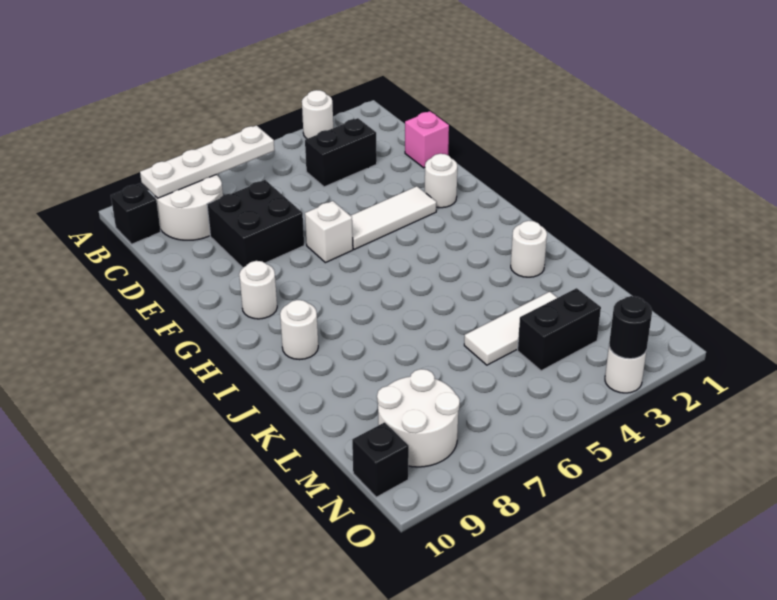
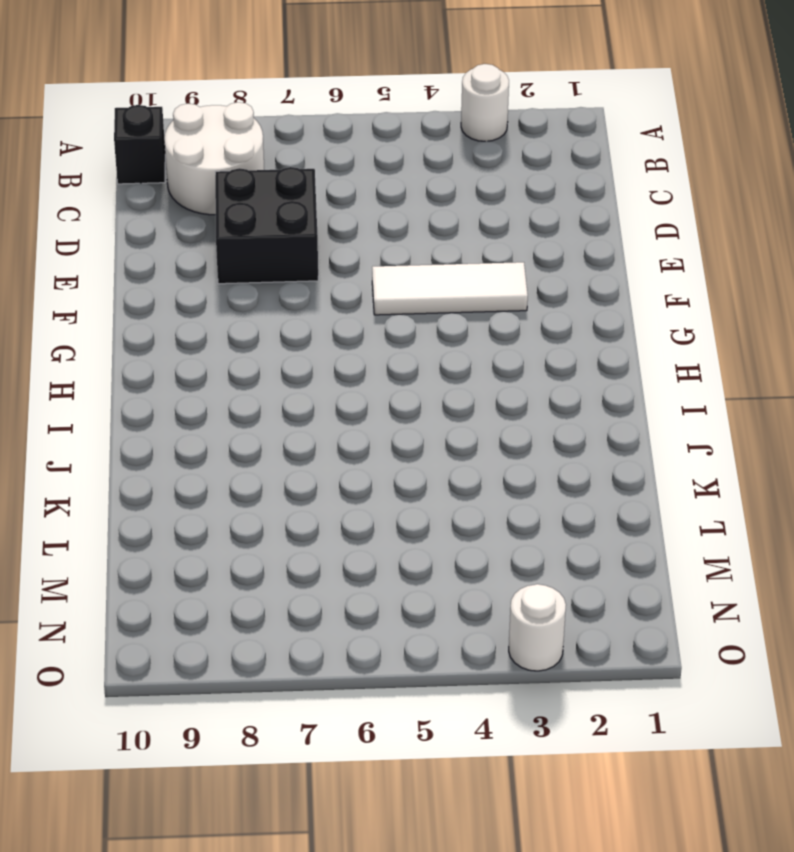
none -> black 1x2 brick [305,118,377,187]
none -> pink 1x1 brick [405,111,449,168]
none -> white 1x1 round brick [425,154,457,208]

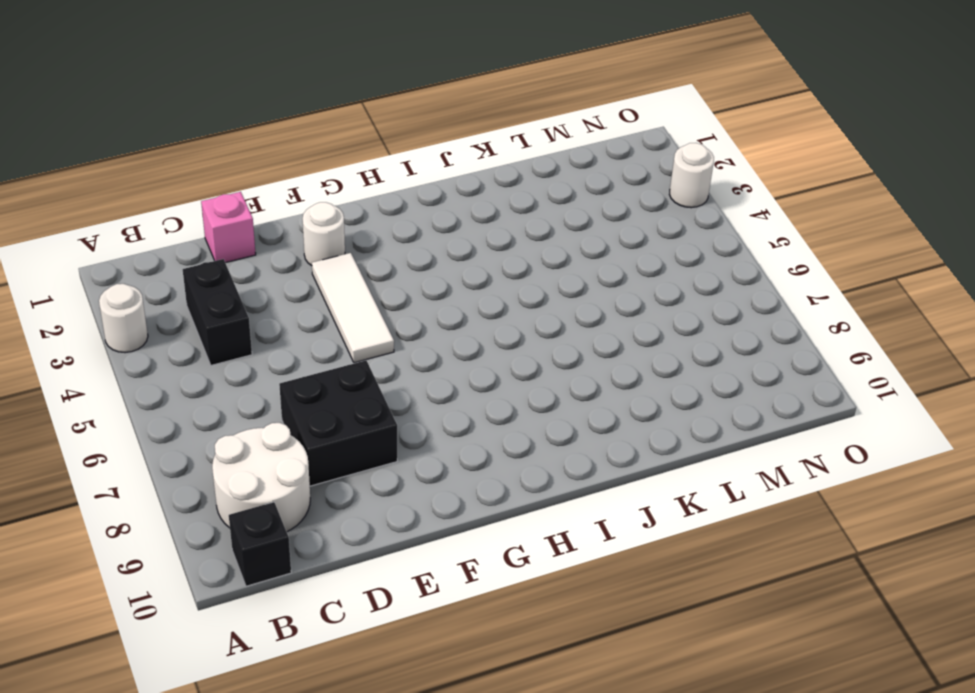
none -> white 1x1 brick [305,201,353,263]
none -> white 1x1 round brick [239,261,277,319]
none -> white 1x1 round brick [280,300,318,360]

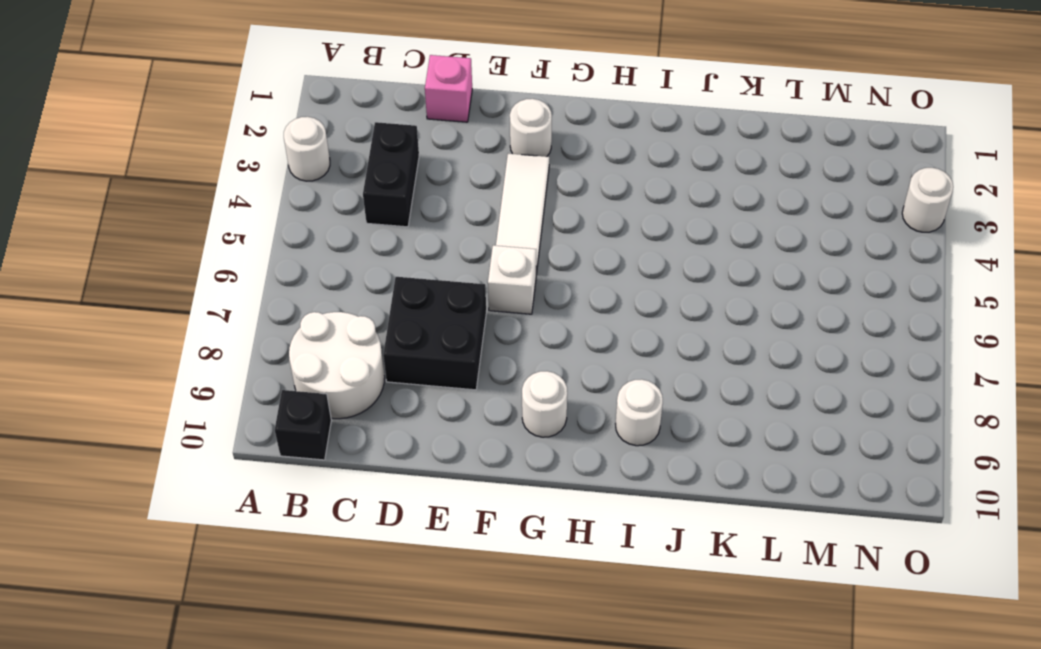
none -> white 1x1 round brick [511,221,547,277]
none -> white 1x3 tile [464,292,557,365]
none -> black 1x2 brick [518,288,601,371]

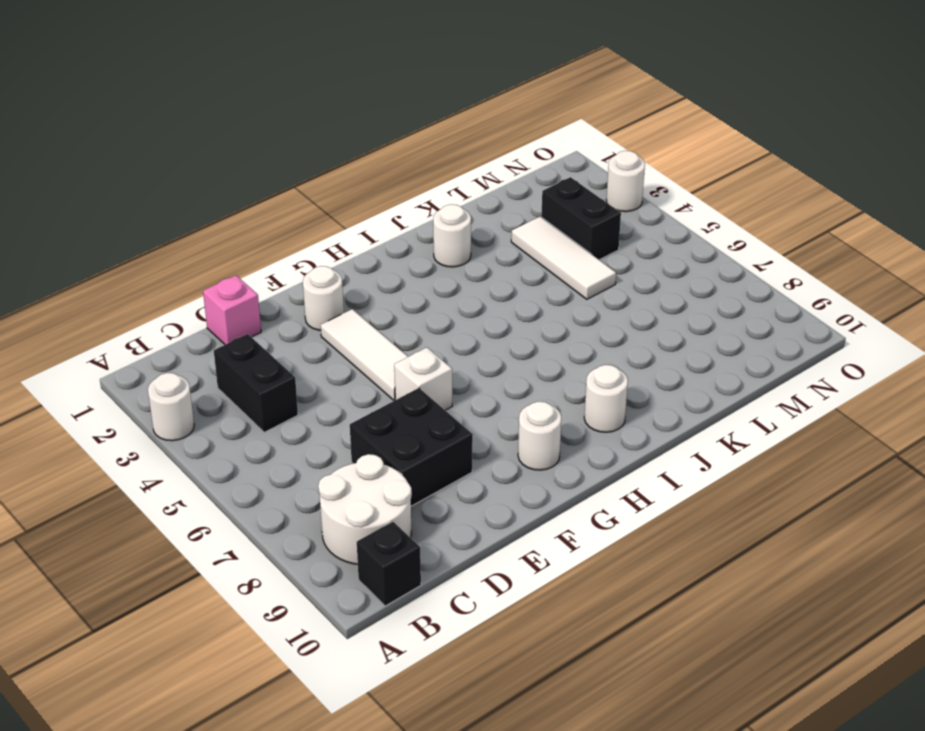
none -> white 2x2 round brick [377,369,460,467]
none -> black 1x1 brick [352,422,409,497]
none -> white 1x4 plate [140,125,274,198]

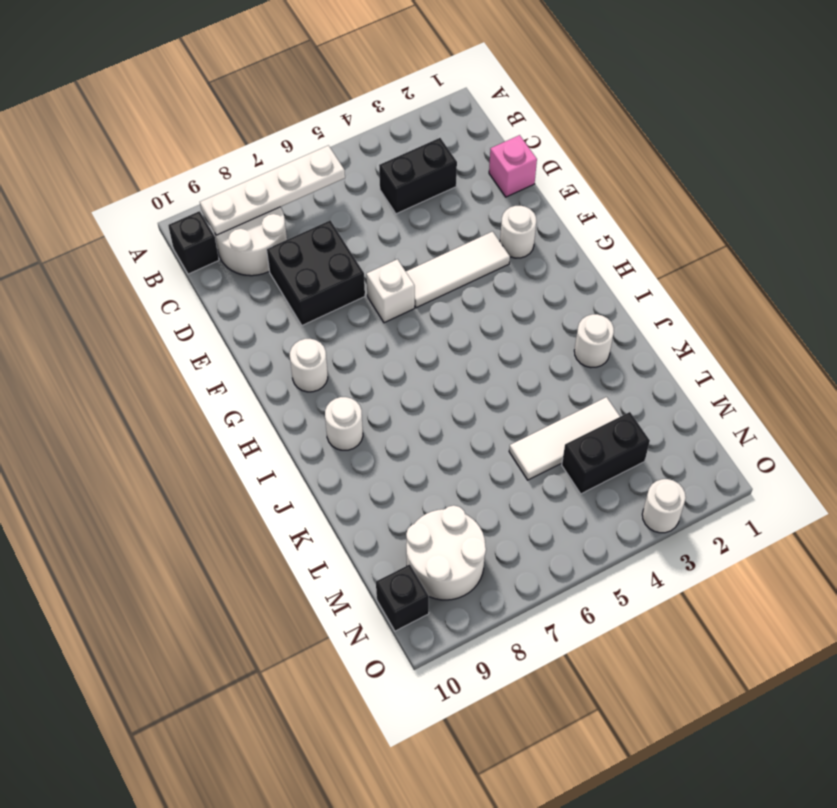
none -> white 1x1 round brick [302,90,333,139]
none -> black 1x1 round brick [609,296,652,359]

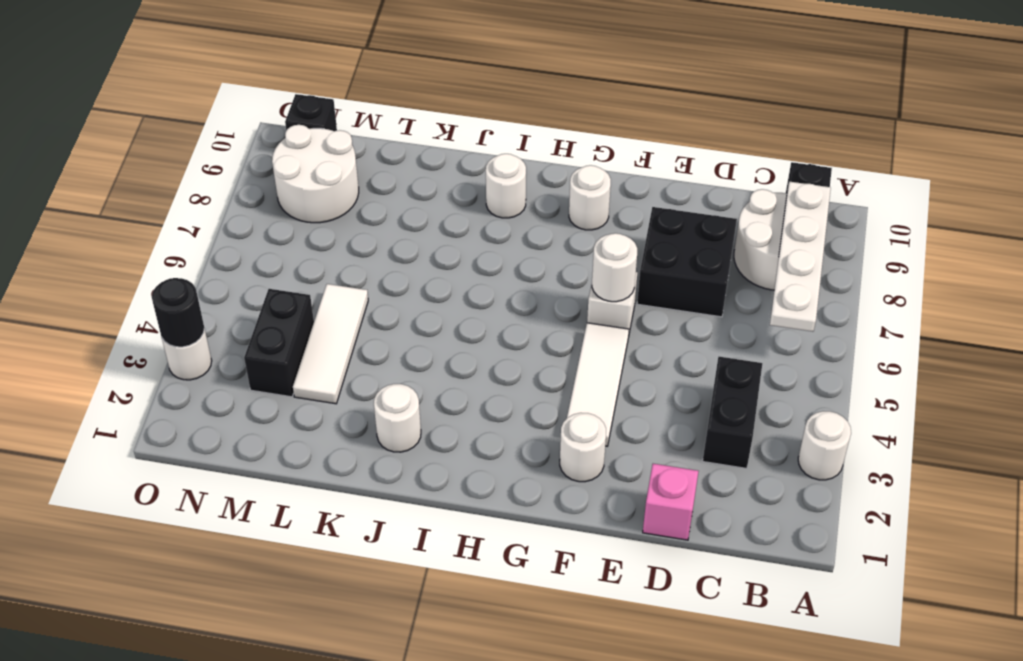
white 1x1 round brick [592,233,637,302] -> none

